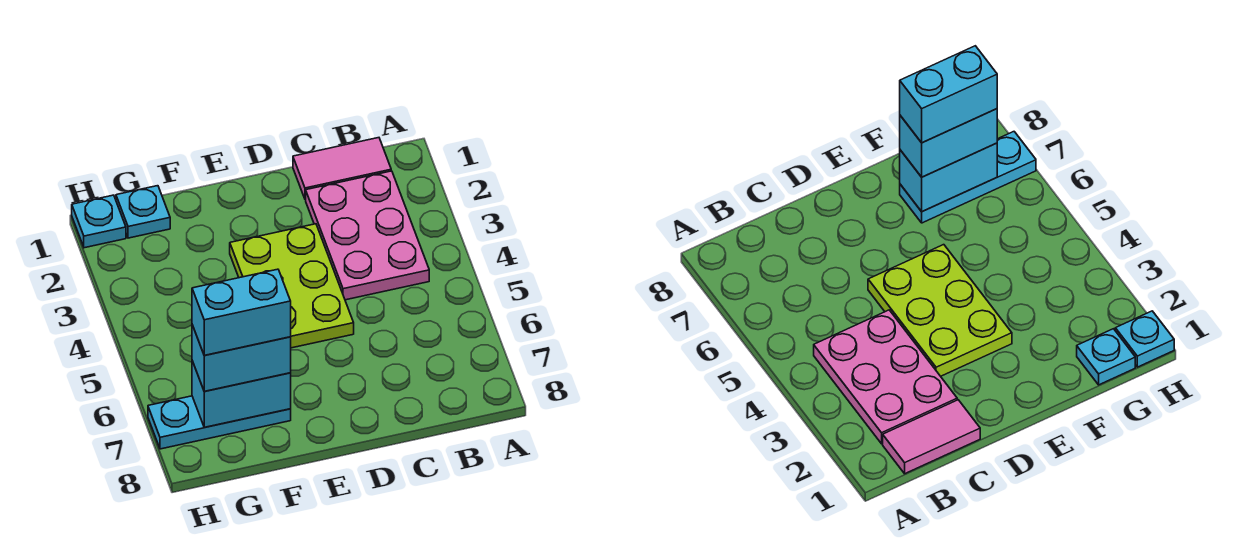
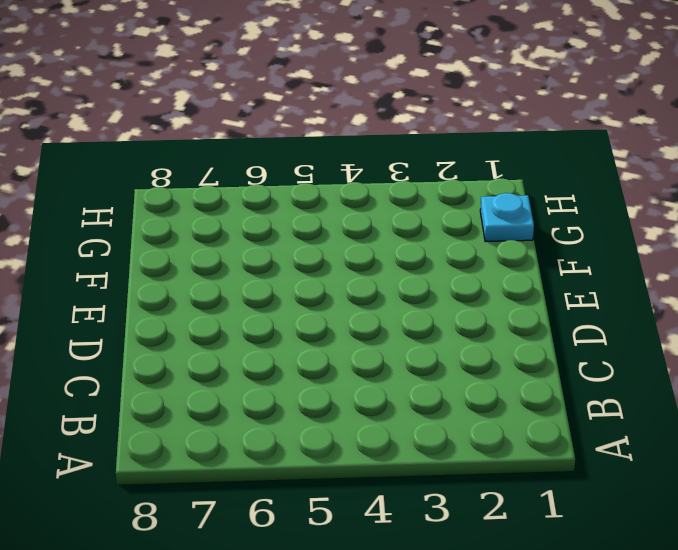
none -> pink 1x2 tile [293,138,391,200]
none -> pink 2x3 plate [306,171,429,300]

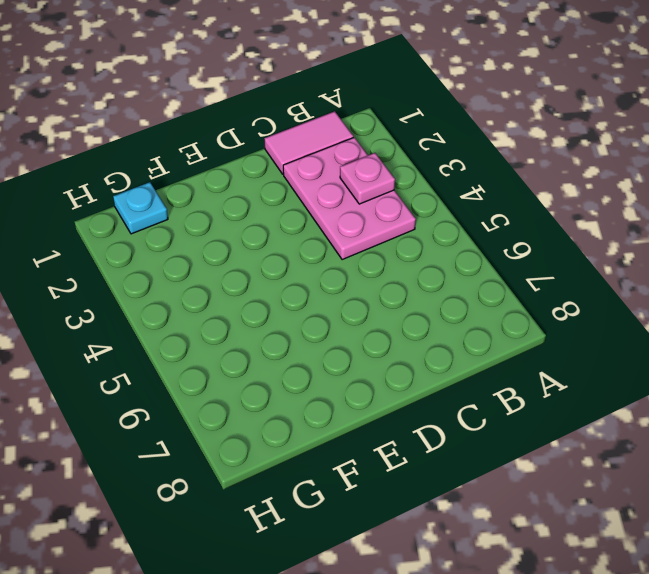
pink 1x1 plate [340,153,395,204] -> none
none -> lime 2x3 plate [230,224,354,348]
none -> cyan 1x3 plate [148,396,291,449]

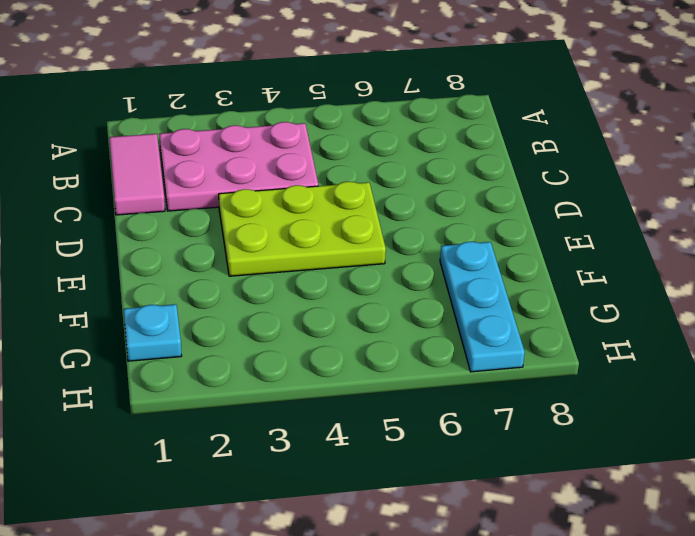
none -> cyan 1x1 plate [72,195,126,248]
none -> cyan 1x2 brick [192,361,291,427]

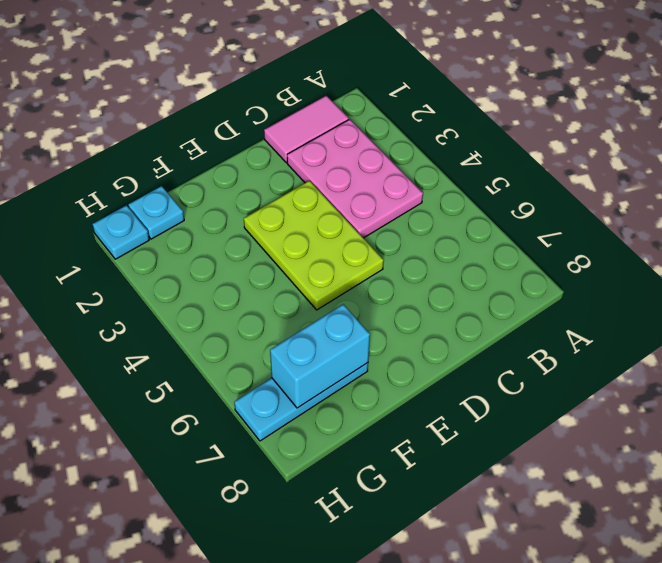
none -> cyan 1x2 brick [192,325,291,391]
none -> cyan 1x2 brick [192,269,291,355]

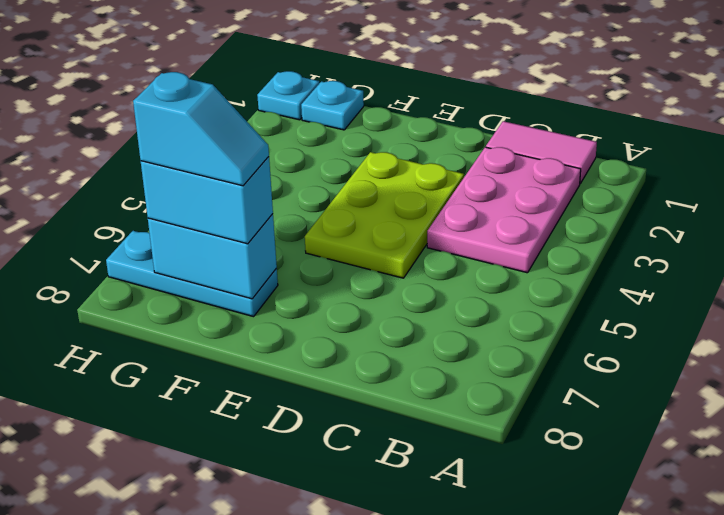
cyan 1x2 slope [133,72,269,186] -> cyan 1x2 brick [192,269,291,355]

